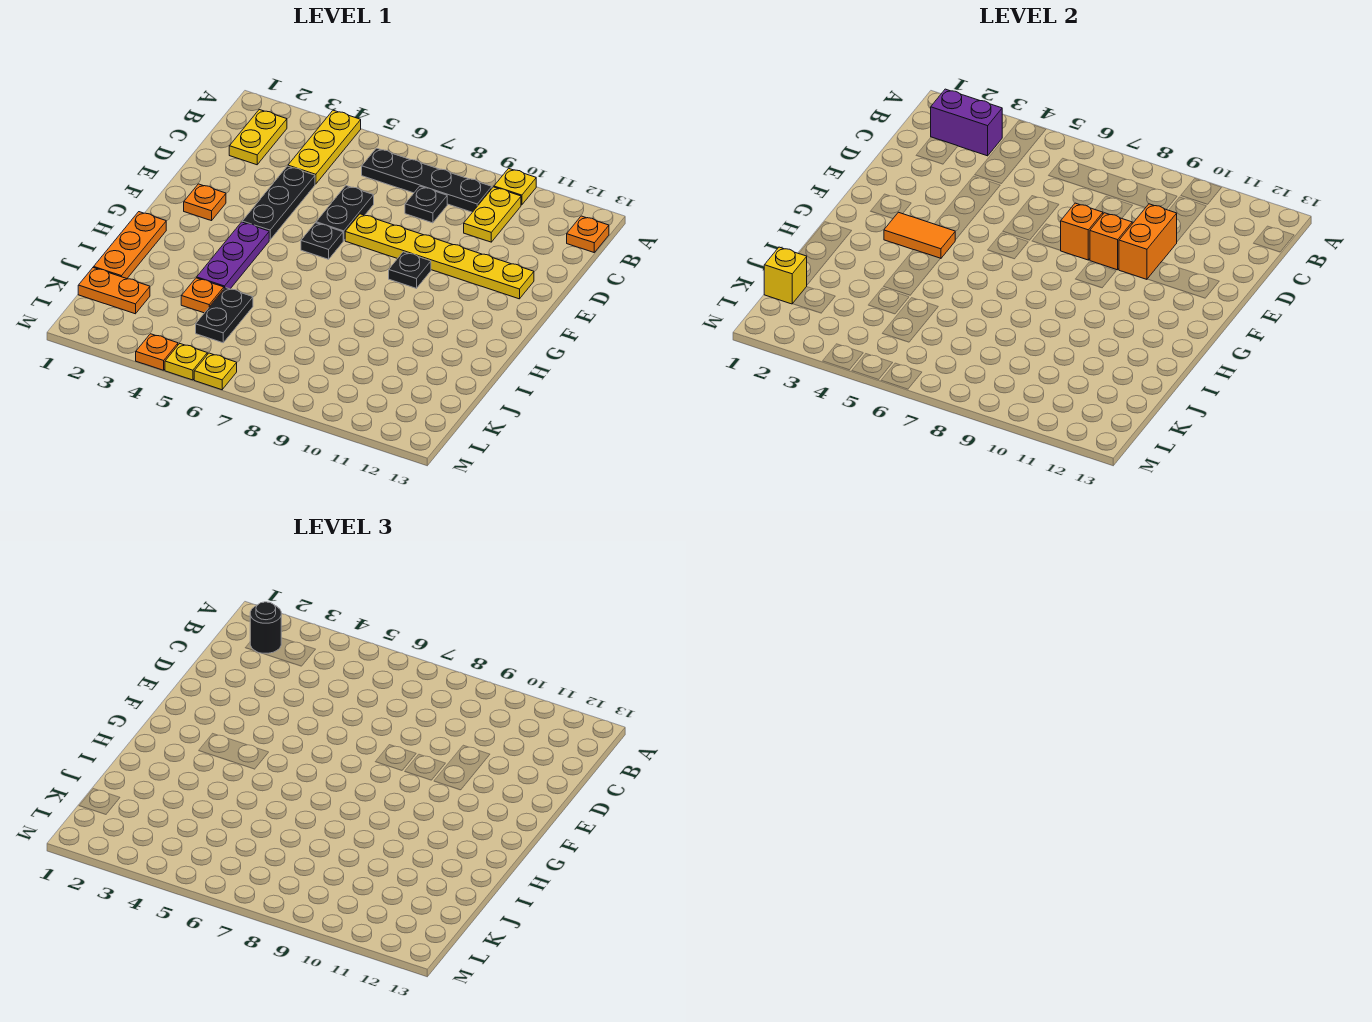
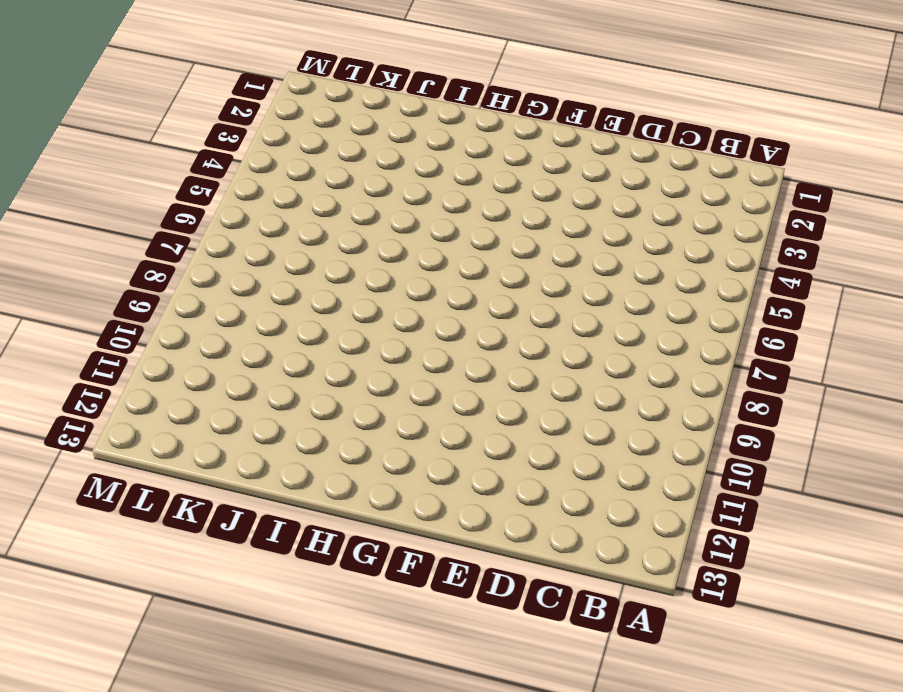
none -> yellow 1x3 plate [288,110,361,184]
none -> yellow 1x1 plate [494,168,536,205]
none -> yellow 1x2 plate [229,110,287,165]

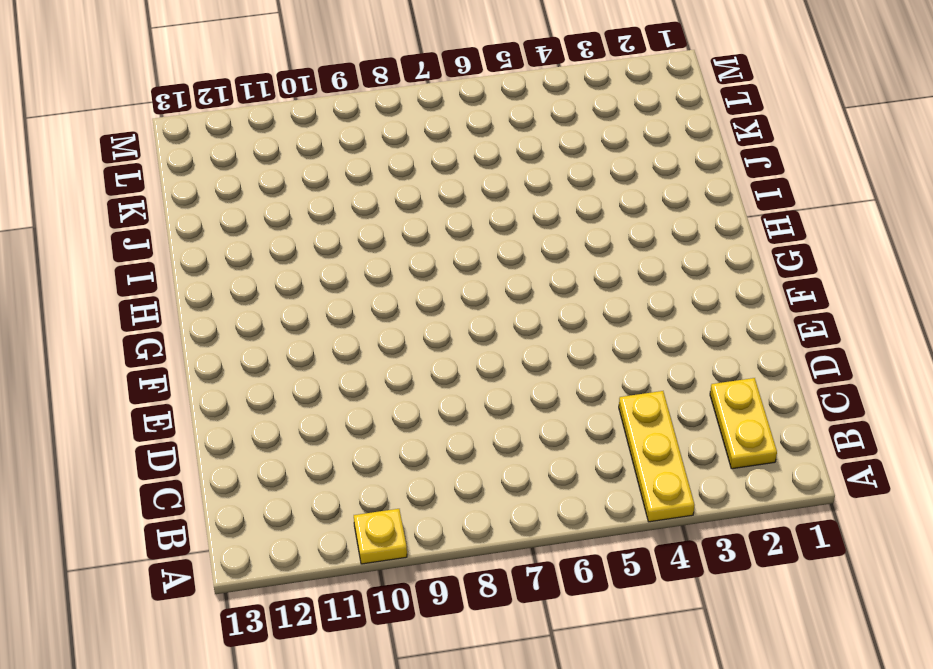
none -> black 1x4 plate [362,148,492,212]
none -> yellow 1x2 plate [464,187,521,242]
none -> orange 1x1 plate [567,216,609,252]

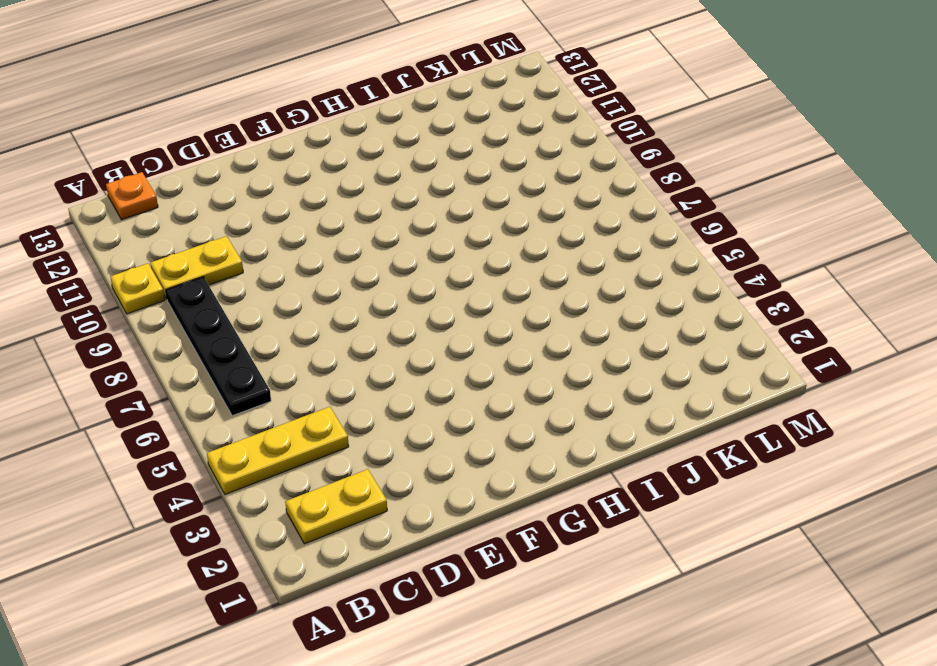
none -> black 1x1 plate [405,186,447,223]
none -> black 1x3 plate [242,166,315,240]
none -> black 1x2 plate [316,186,374,241]

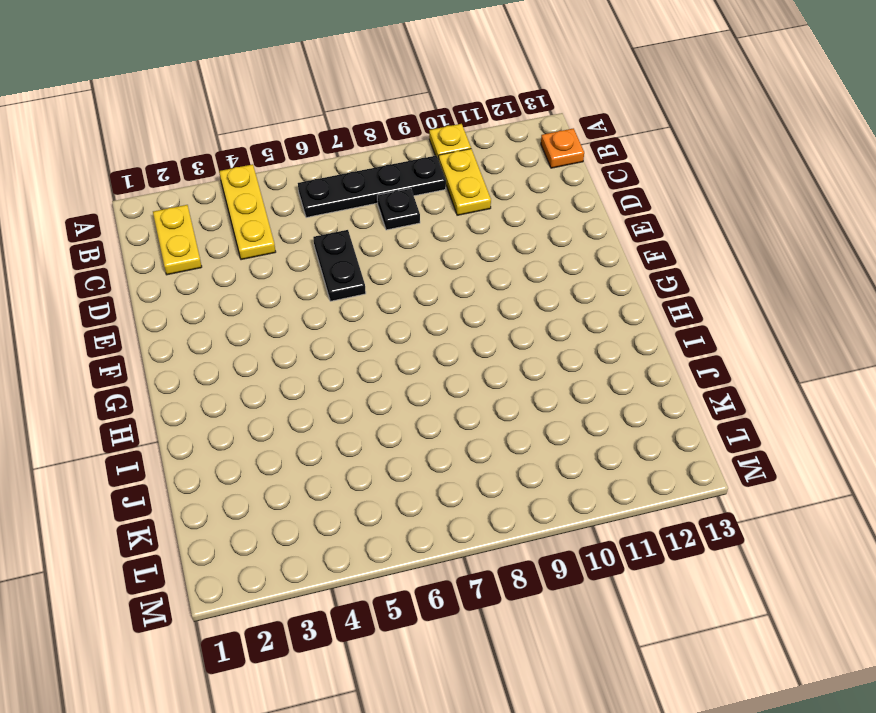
none -> black 1x3 plate [242,166,315,240]
none -> yellow 1x6 plate [345,214,534,299]
none -> orange 1x1 plate [184,184,226,221]

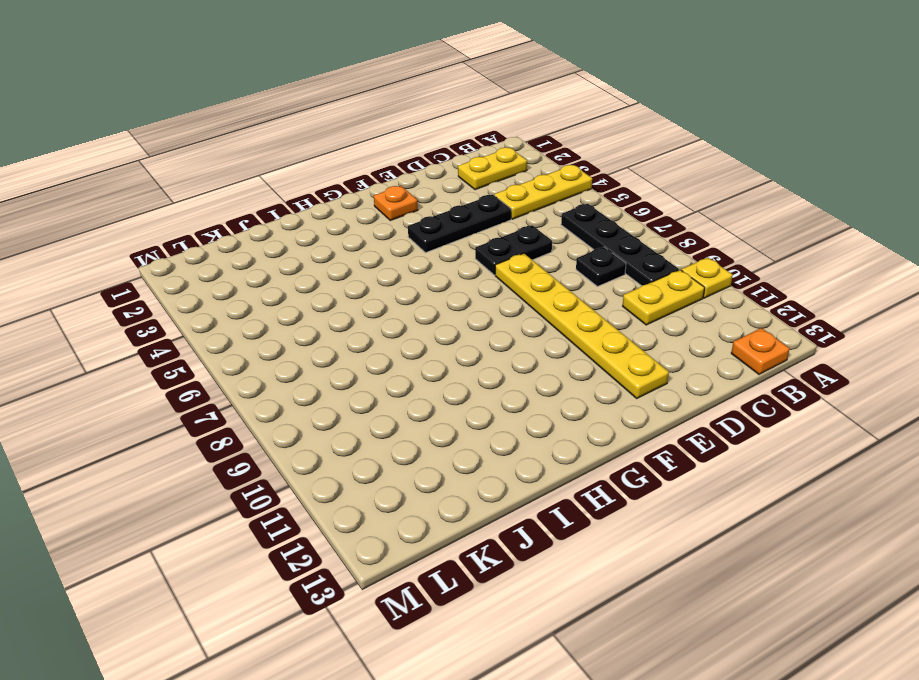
none -> black 1x1 plate [301,223,343,259]
none -> black 1x1 plate [389,252,431,288]
none -> purple 1x3 plate [197,222,269,289]

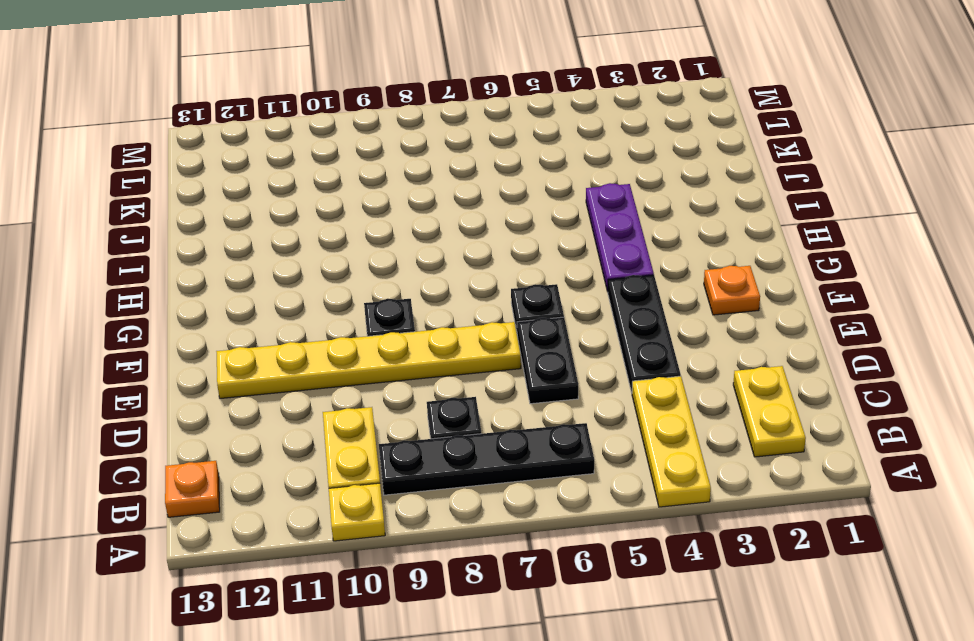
none -> orange 1x3 plate [94,212,166,278]
none -> orange 1x1 plate [181,278,224,313]
none -> black 1x2 plate [196,288,253,343]

